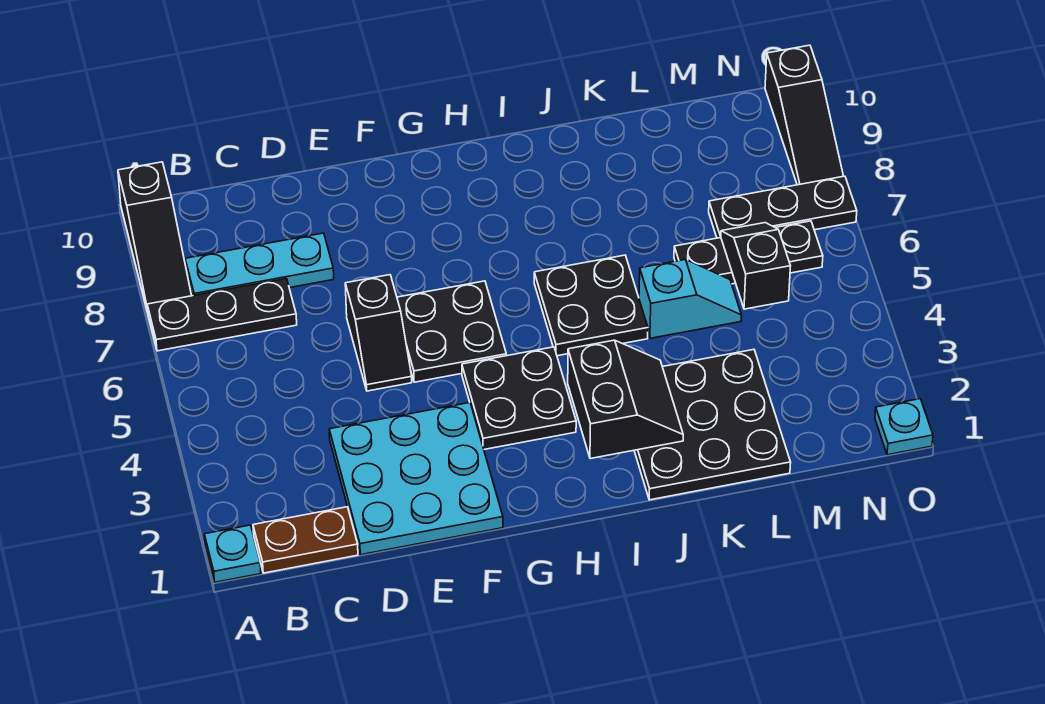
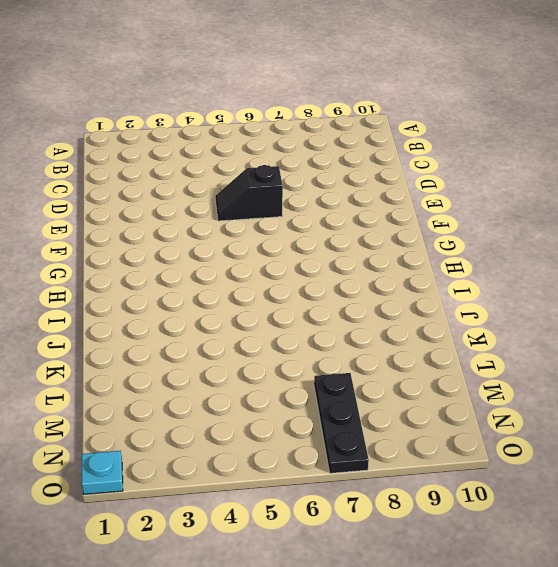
none -> cyan 1x1 plate [204,525,261,582]
none -> black 1x3 plate [147,279,297,351]
none -> black 1x3 slope [118,162,192,313]

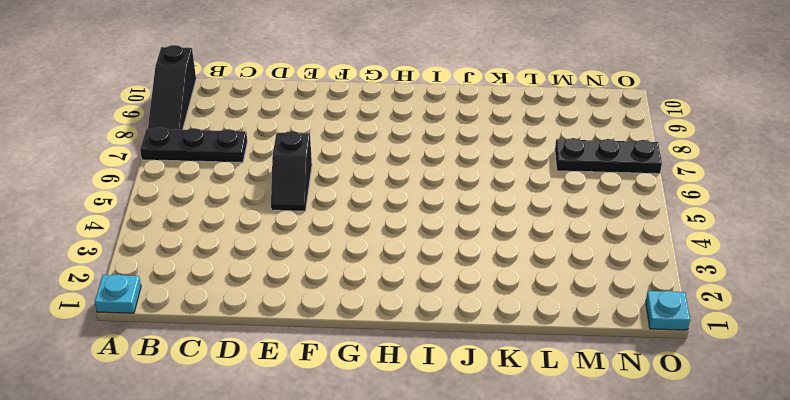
none -> brown 1x2 plate [253,507,358,573]
none -> cyan 1x3 plate [185,233,334,296]
none -> cyan 3x3 plate [329,403,503,555]

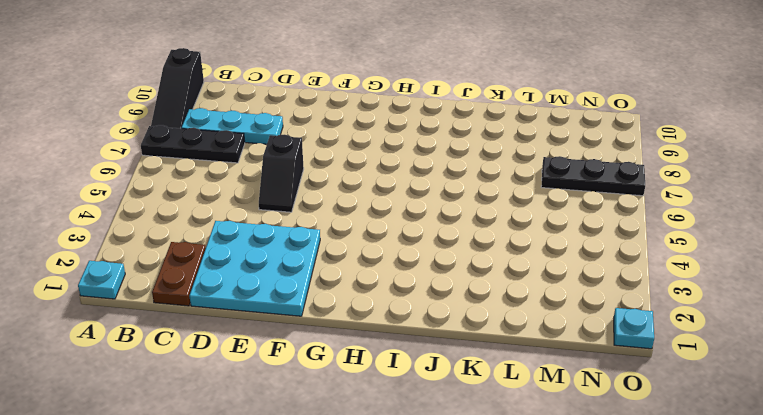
brown 1x2 plate [152,242,206,306] -> brown 1x2 plate turned to [253,507,358,573]
none -> black 2x2 plate [397,281,506,382]
none -> black 2x2 plate [462,347,576,449]
none -> black 2x2 plate [534,255,648,356]

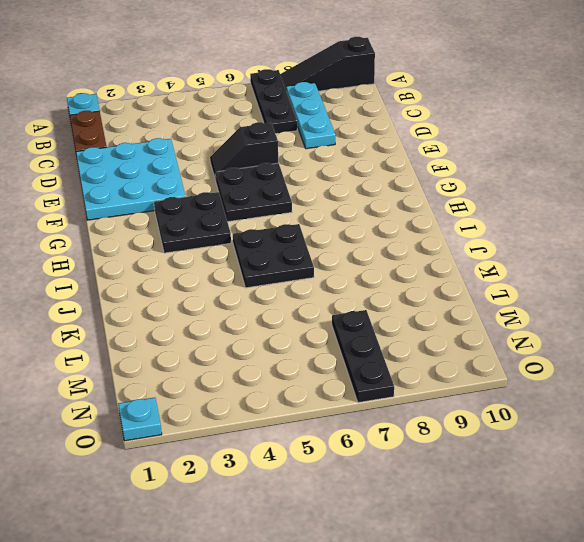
none -> black 3x3 plate [634,350,791,500]
none -> cyan 1x2 slope [639,260,742,338]
none -> black 1x3 plate [674,221,823,284]

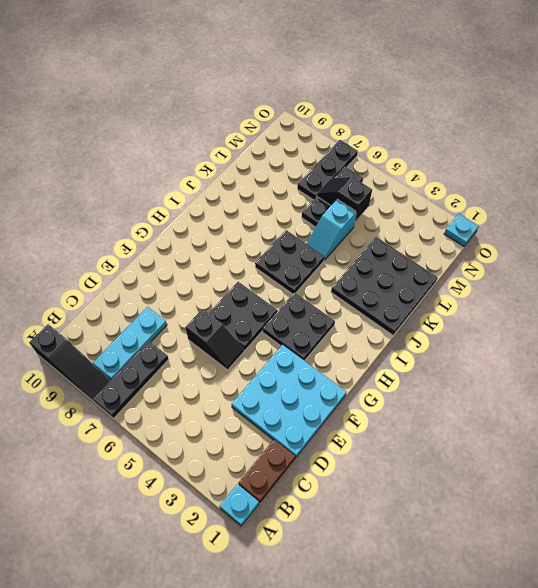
cyan 1x2 slope [307,199,356,260] -> cyan 1x2 slope turned to [639,260,742,338]
none -> black 1x3 slope [765,45,843,185]
none -> black 2x2 slope [568,340,683,459]

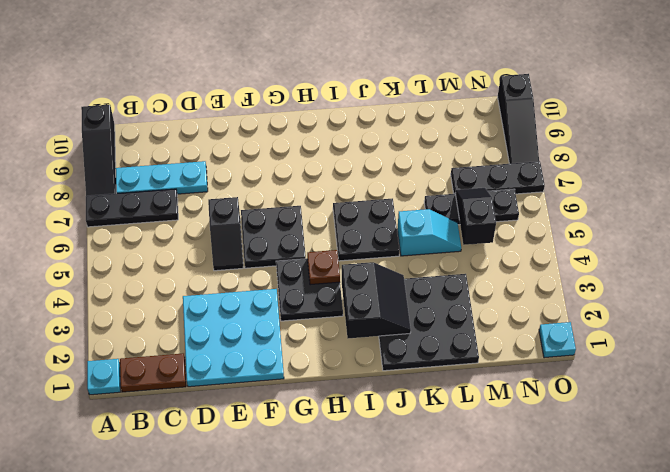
brown 1x1 plate [307,250,340,285] -> none

